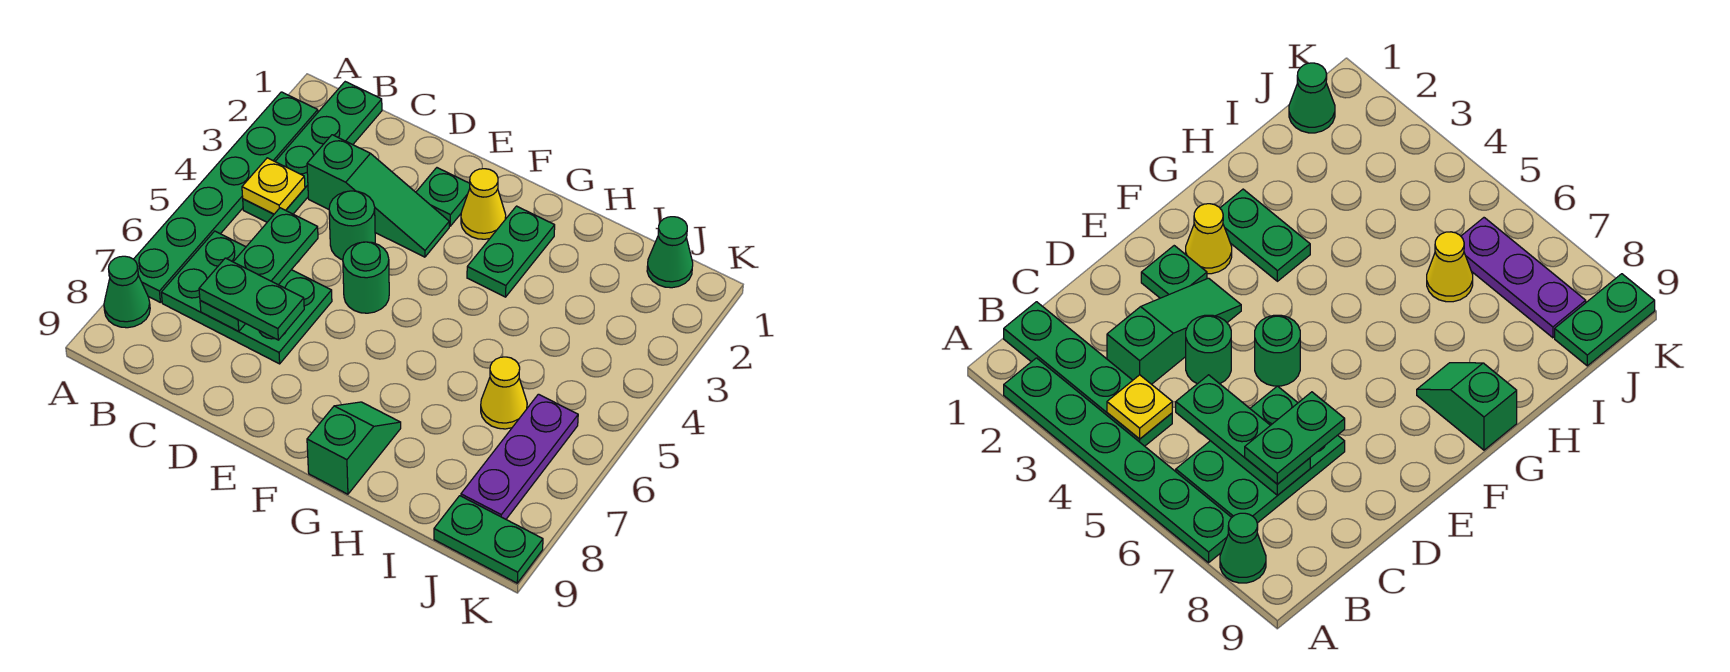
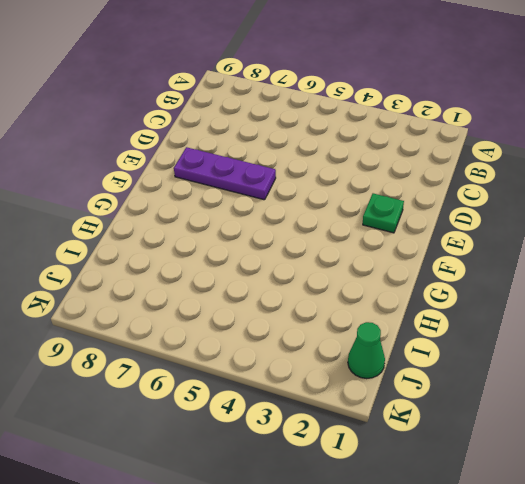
purple 1x3 plate [174,147,276,200] -> purple 1x3 plate moved to [461,394,578,519]
none -> green 1x6 plate [134,92,318,302]
none -> green 1x1 cone [104,256,150,328]
none -> green 1x4 plate [243,82,382,222]

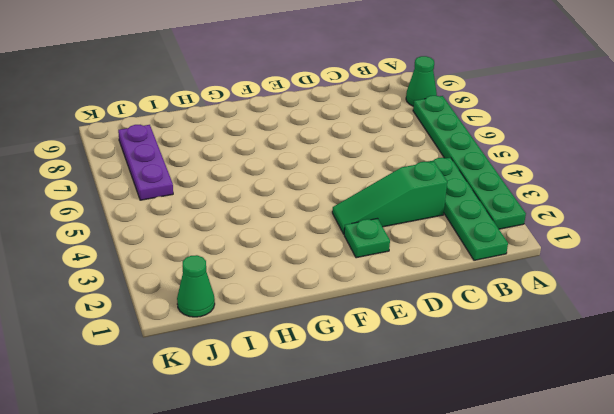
none -> green 2x3 plate [161,231,332,364]
none -> green 1x1 round brick [329,191,375,260]
none -> green 1x1 round brick [343,242,389,313]

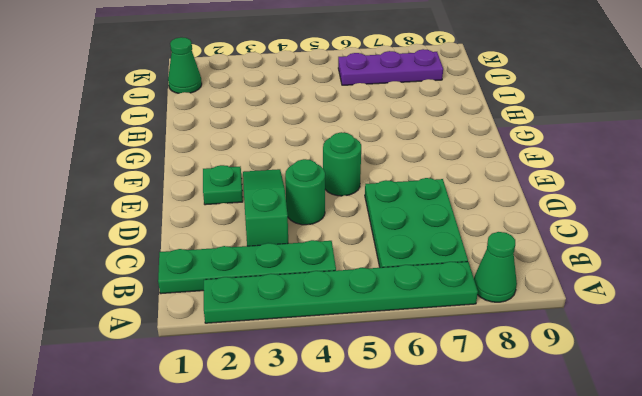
none -> yellow 1x1 cone [461,169,506,239]
none -> green 1x2 plate [467,206,555,297]
none -> green 1x2 slope [307,402,401,494]

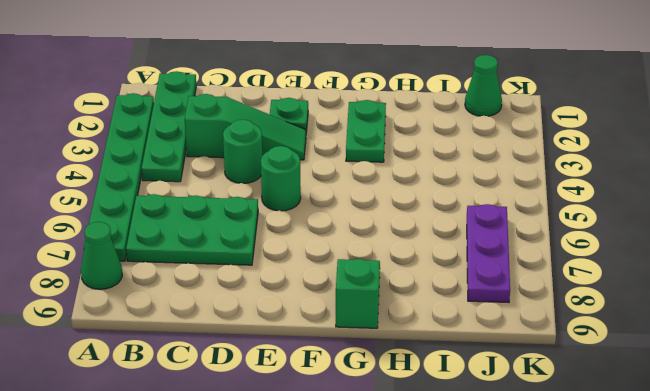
none -> yellow 1x1 cone [461,169,506,239]
none -> yellow 1x1 cone [481,357,527,429]
none -> green 1x2 plate [434,496,543,583]

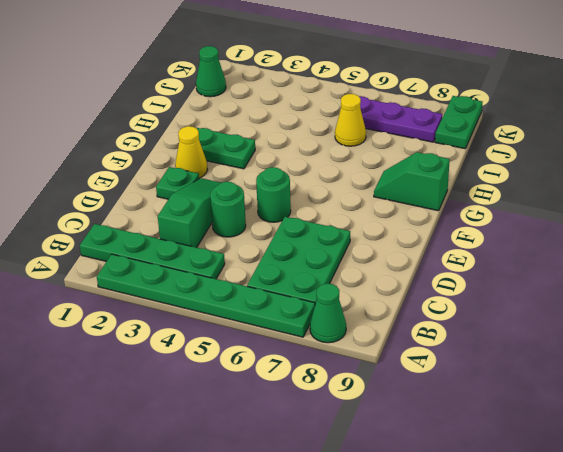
none -> yellow 1x1 plate [242,158,305,214]
none -> green 1x3 plate [200,208,318,332]
none -> green 1x2 plate [199,258,304,340]

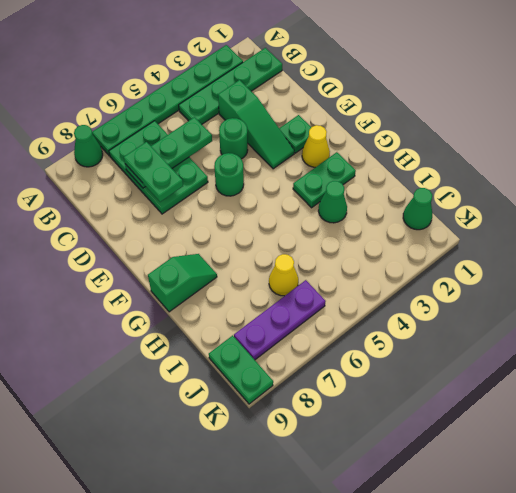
green 1x1 cone [318,181,347,223] -> none
none -> yellow 1x1 plate [242,158,305,214]

